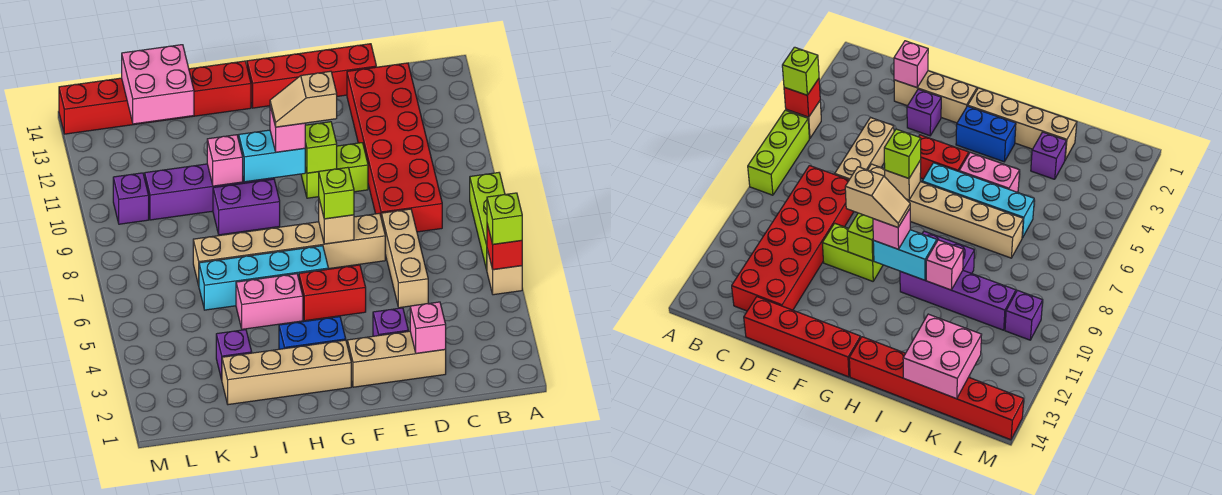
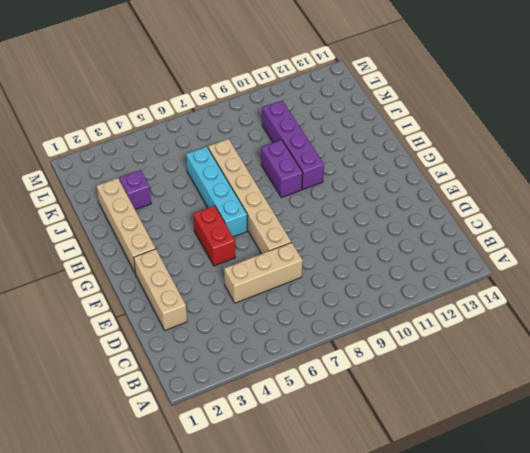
none -> tan 1x1 brick [487,249,522,295]
none -> lime 1x3 brick [470,173,505,270]
none -> red 2x6 brick [347,63,442,232]
none -> red 1x4 brick [247,44,376,108]

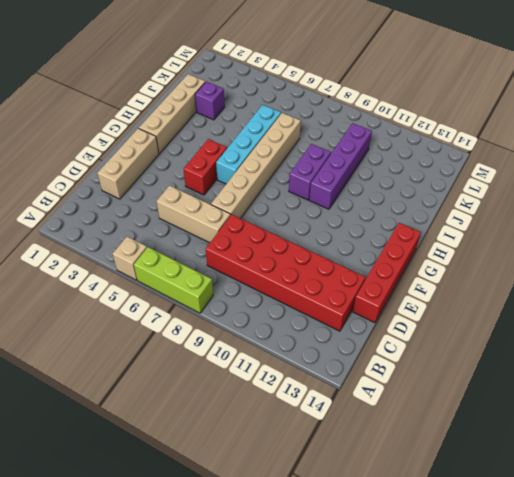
none -> purple 1x1 brick [373,308,408,336]
none -> lime 1x2 brick [301,143,368,198]
none -> blue 1x2 brick [279,317,346,349]
none -> pink 1x2 brick [236,274,303,329]

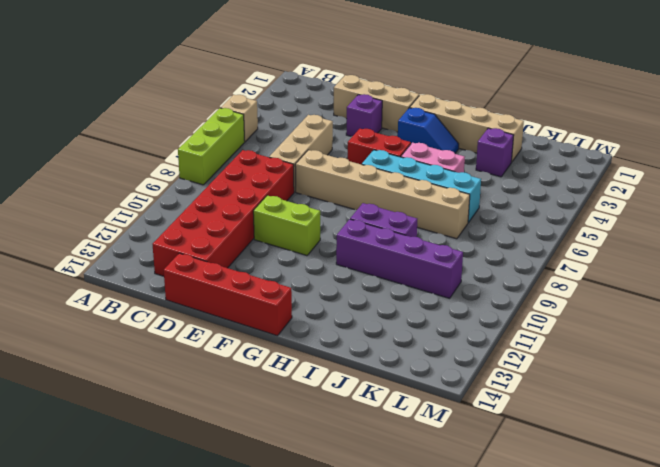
blue 1x2 slope [398,108,459,153] -> blue 1x2 brick [279,317,346,349]
none -> red 1x6 brick [59,61,251,134]
none -> purple 1x1 brick [113,173,149,224]
none -> red 1x1 brick [487,224,522,270]
none -> pink 1x1 brick [410,302,446,353]

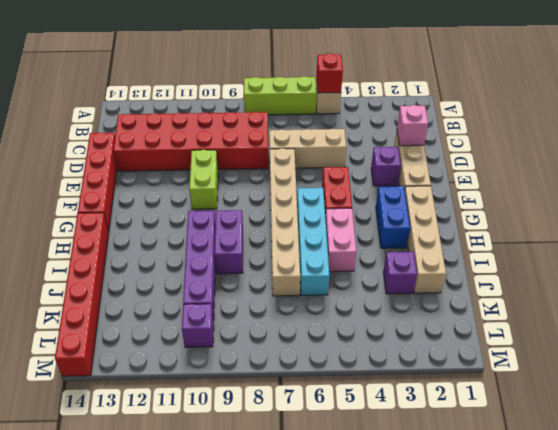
none -> tan 1x1 brick [319,200,354,244]
none -> lime 1x1 brick [305,122,337,173]
none -> cyan 1x2 brick [239,130,305,182]
none -> pink 1x1 brick [207,135,243,186]

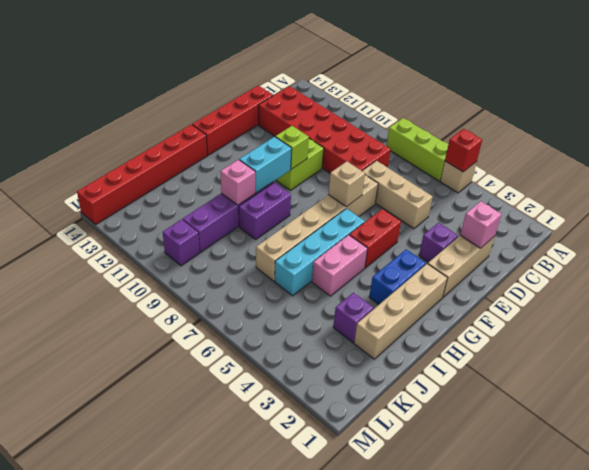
none -> pink 2x2 brick [122,45,194,124]
none -> lime 1x1 brick [487,193,522,244]
none -> lime 1x1 brick [319,167,354,219]
none -> pink 1x1 brick [270,107,305,152]

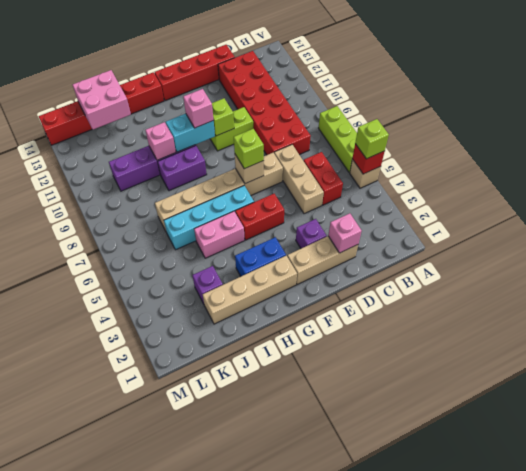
red 1x2 brick [304,152,343,205] -> none
none -> purple 1x1 brick [113,173,149,224]
none -> tan 1x2 slope [270,71,337,127]

